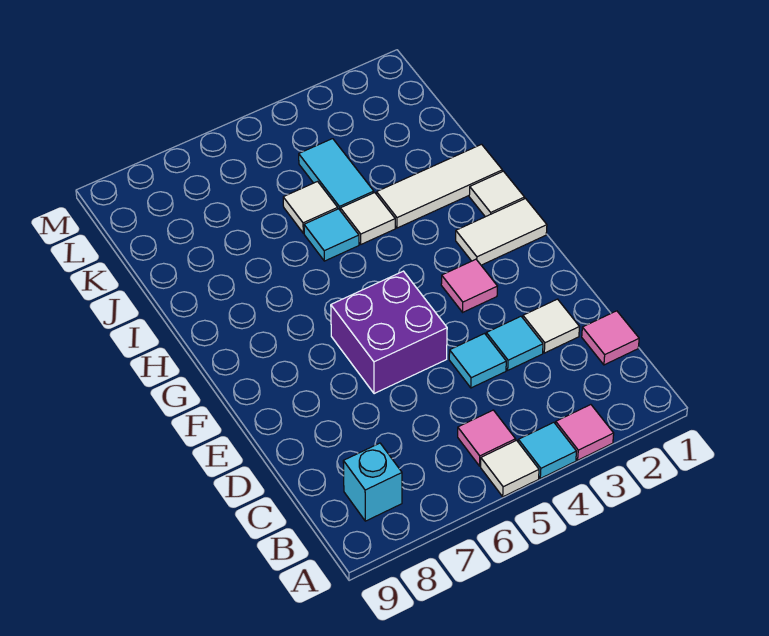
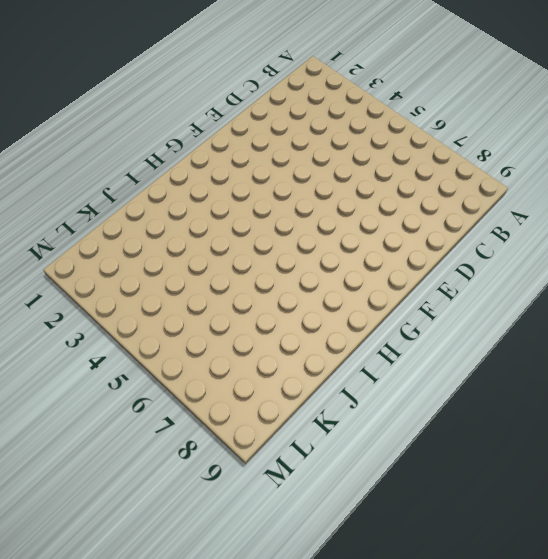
none -> pink 1x1 tile [556,405,614,460]
none -> cyan 1x1 tile [518,422,576,478]
none -> white 1x1 tile [481,440,539,497]

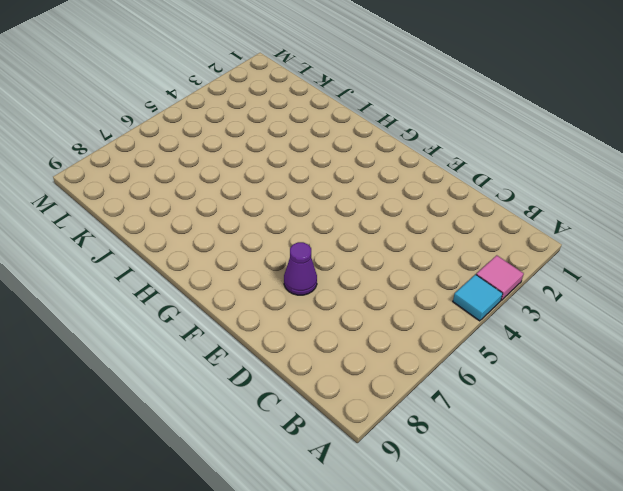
purple 1x1 cone [284,242,317,295] -> none
none -> white 1x1 tile [481,440,539,497]
none -> pink 1x1 tile [458,410,516,466]
none -> cyan 1x1 brick [343,443,402,521]

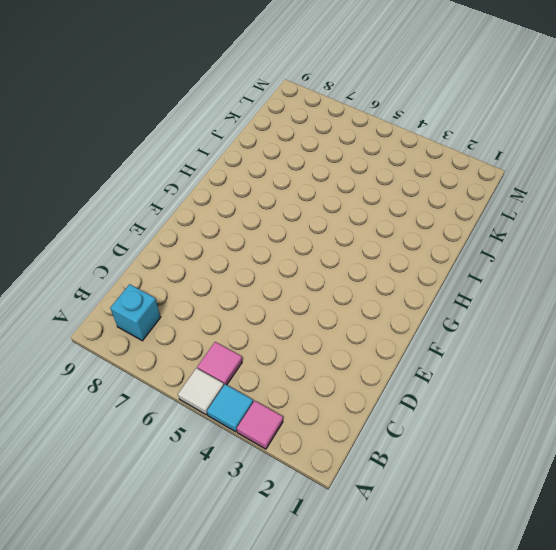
none -> pink 1x1 tile [582,311,639,365]
none -> white 1x1 tile [523,299,579,353]
none -> cyan 1x1 tile [486,316,543,370]

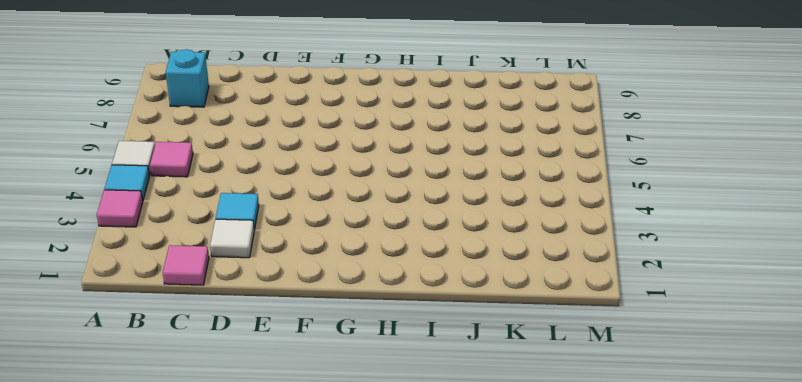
none -> cyan 1x1 tile [449,334,506,388]
none -> purple 2x2 brick [331,271,447,394]
none -> pink 1x1 tile [441,259,497,312]

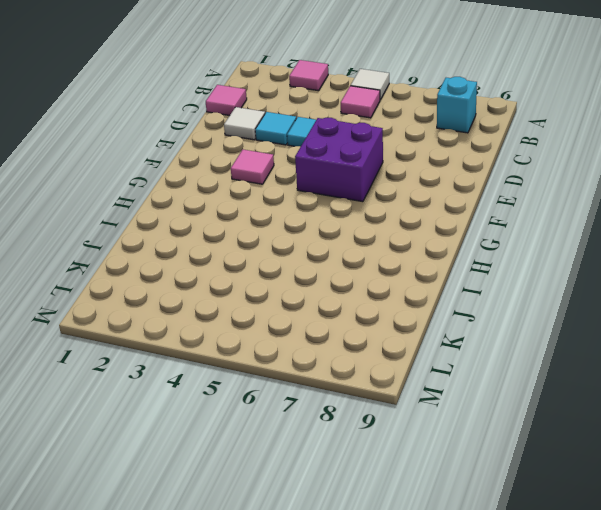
none -> cyan 1x1 tile [518,422,576,478]
none -> white 1x2 tile [456,199,547,265]
none -> white 1x1 tile [469,171,525,217]

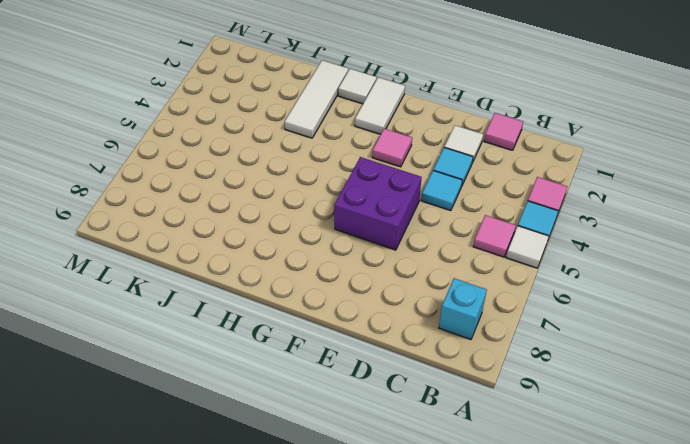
none -> white 1x1 tile [340,193,395,244]
none -> cyan 1x1 tile [304,209,359,261]
none -> cyan 1x2 tile [299,139,374,210]

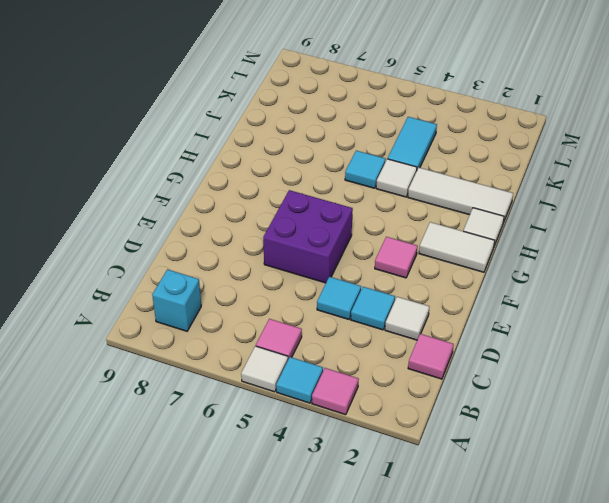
none -> white 1x1 tile [283,182,338,233]

